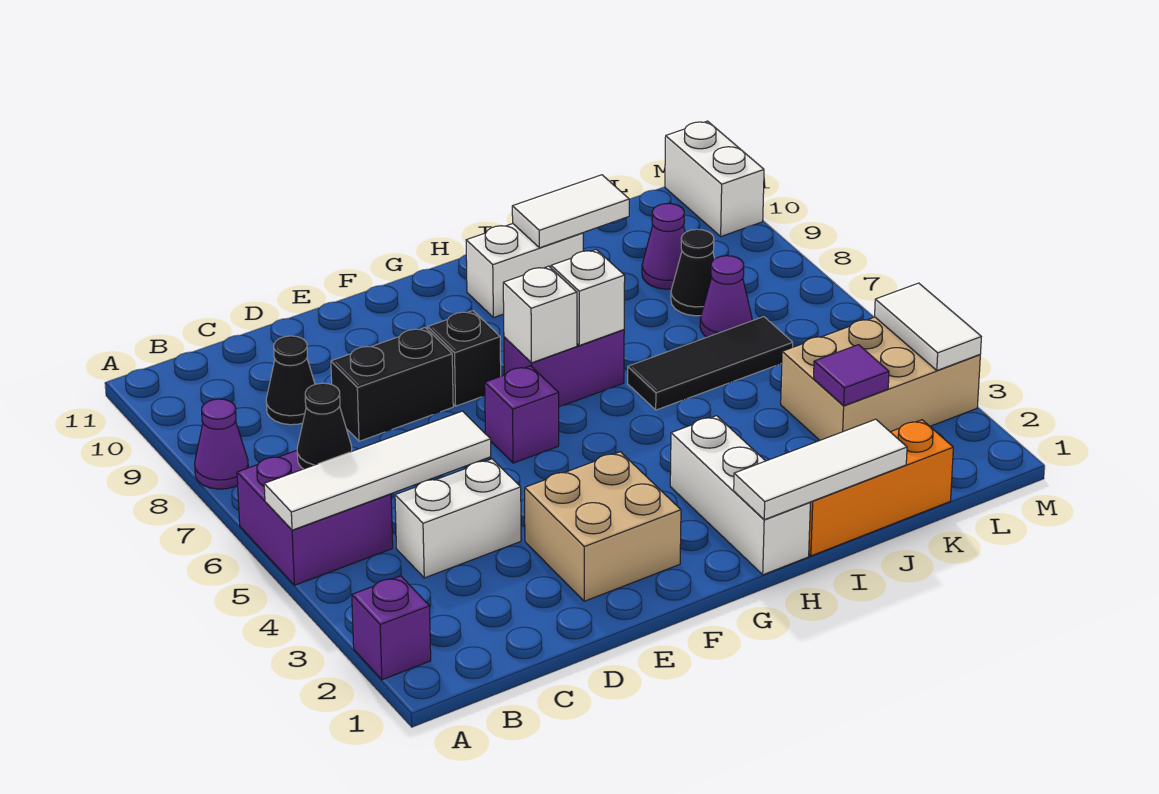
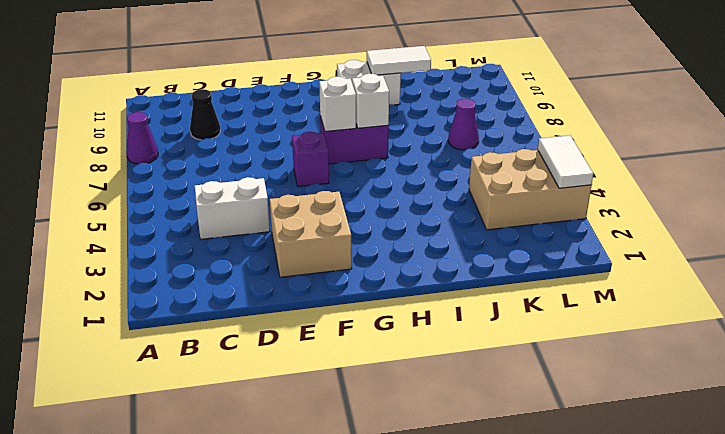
none -> purple 1x1 brick [352,576,431,680]
none -> purple 2x2 brick [237,451,393,585]
none -> black 1x2 brick [331,328,453,441]

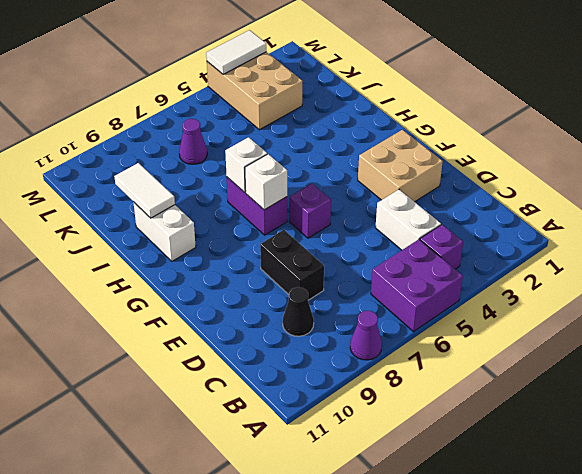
purple 1x1 brick [420,225,463,269] -> purple 1x1 brick moved to [352,576,431,680]
none -> black 1x1 brick [428,311,501,406]
none -> white 1x3 brick [670,416,810,575]
none -> orange 1x3 brick [809,420,953,556]

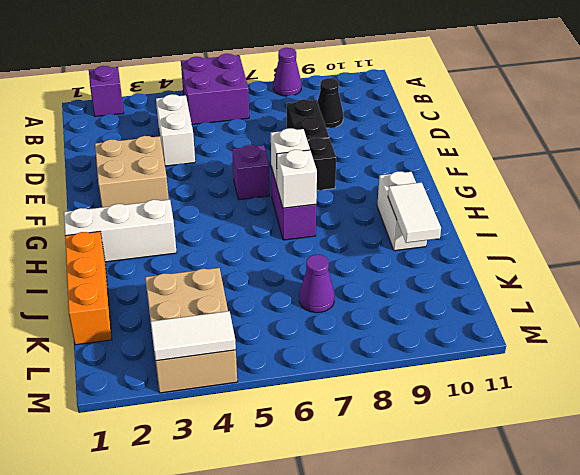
none -> black 1x3 tile [628,317,793,410]
none -> black 1x1 cone [671,229,715,316]
none -> purple 1x1 cone [642,204,685,289]

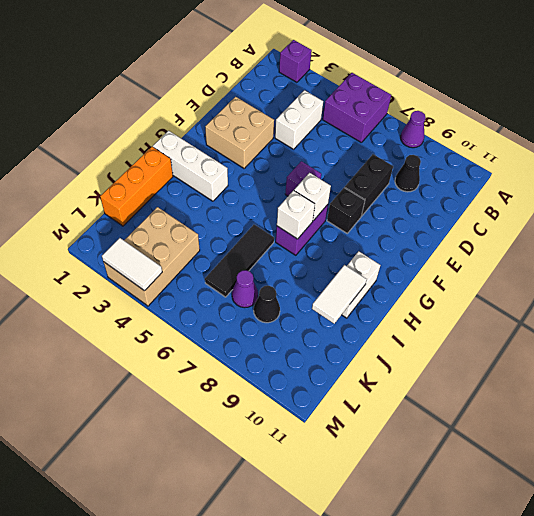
none -> purple 1x1 cone [642,204,685,289]
none -> white 1x2 brick [665,121,764,236]
none -> white 1x4 tile [264,411,491,530]

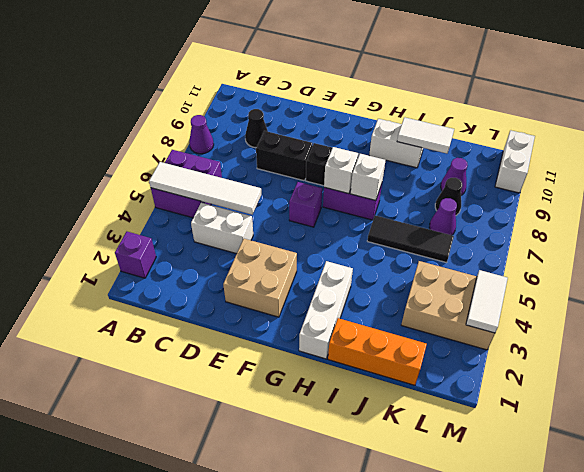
none -> black 1x1 cone [297,383,352,469]
none -> white 1x3 tile [734,419,907,520]
none -> purple 1x1 tile [813,345,889,406]

